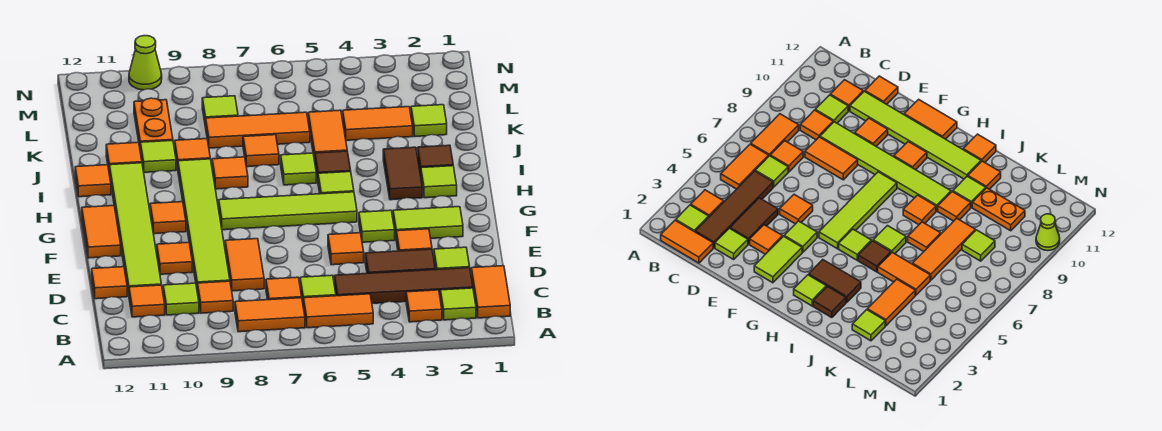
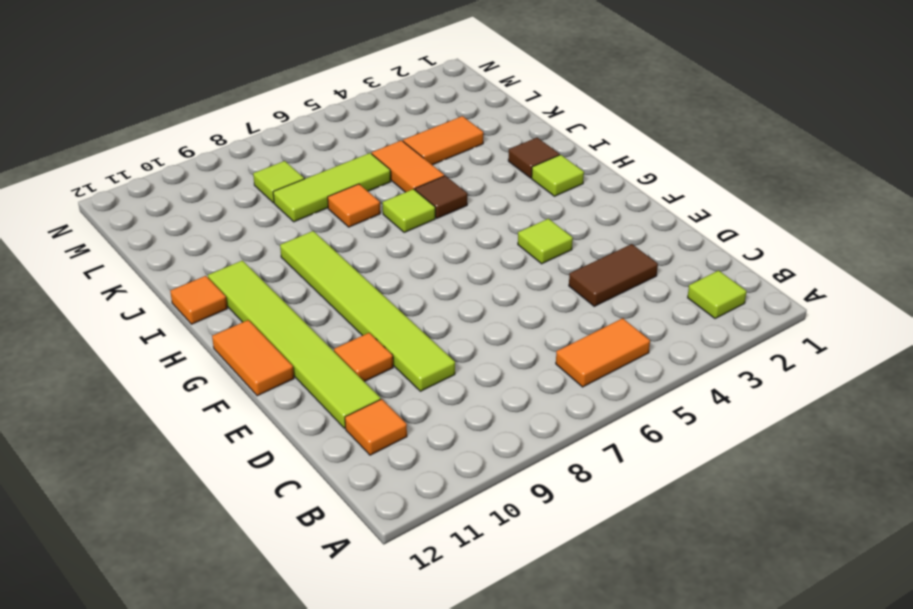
lime 1x3 tile [273,153,391,222] -> orange 1x3 tile [206,112,310,148]
none -> orange 1x2 tile [471,266,510,318]
none -> orange 1x1 tile [406,290,442,322]
none -> orange 1x2 tile [235,298,305,332]
none -> brown 1x4 tile [334,268,473,303]

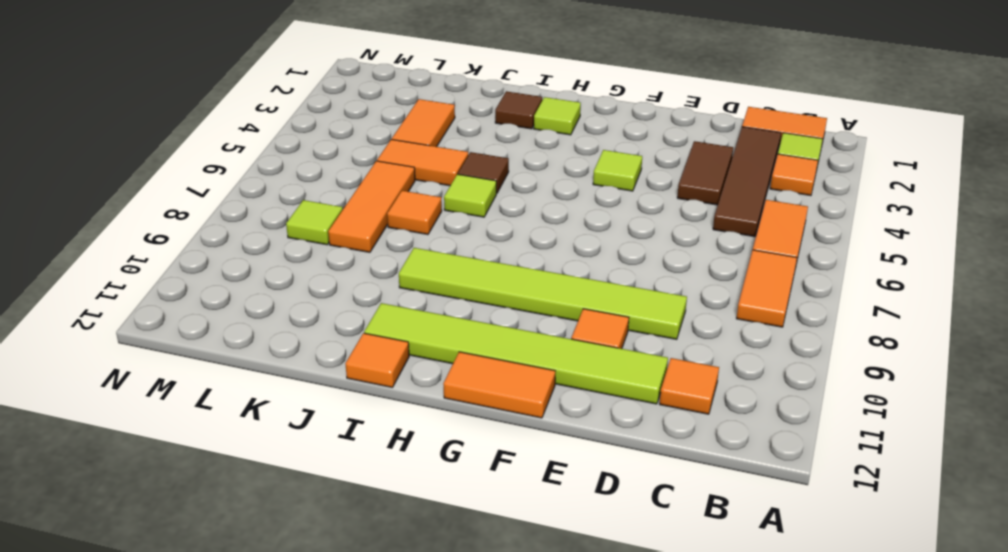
none -> lime 1x1 tile [300,275,336,302]
none -> orange 1x1 tile [266,277,302,300]
none -> orange 1x1 tile [197,281,233,313]
none -> lime 1x1 tile [163,283,199,315]

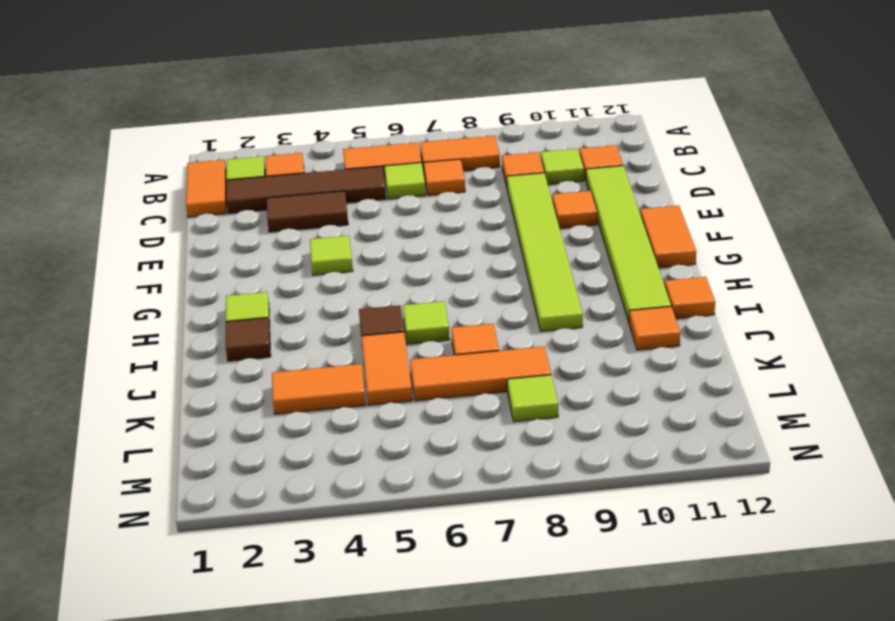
none -> lime 1x1 tile [434,247,470,270]
none -> orange 1x2 tile [225,239,264,291]
none -> orange 1x1 tile [92,267,127,299]
none -> orange 1x1 tile [396,229,432,251]

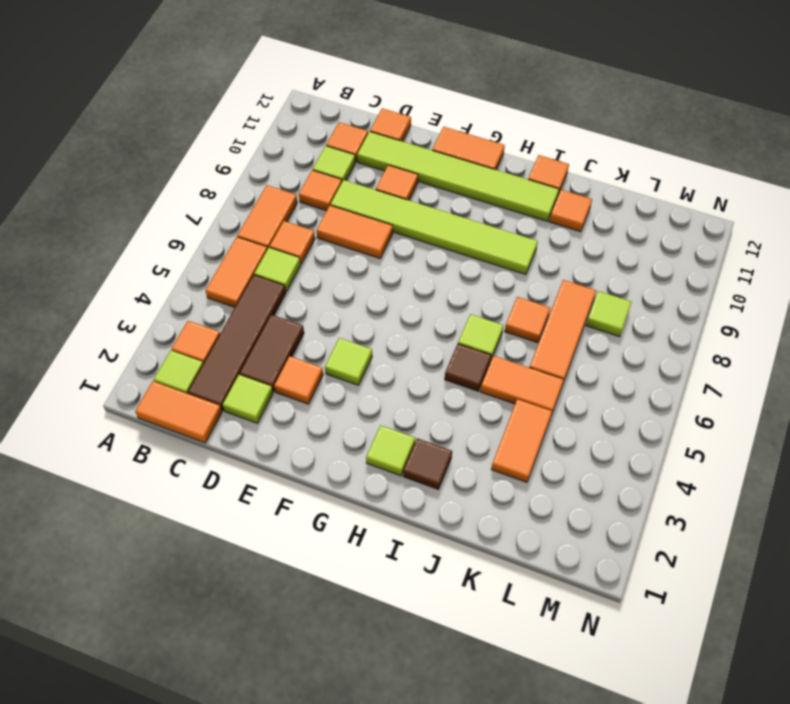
none -> orange 1x1 tile [328,233,364,265]
none -> lime 1x2 tile [393,207,463,238]
none -> lime 1x4 tile [219,192,357,230]
none -> orange 1x1 tile [150,202,186,234]

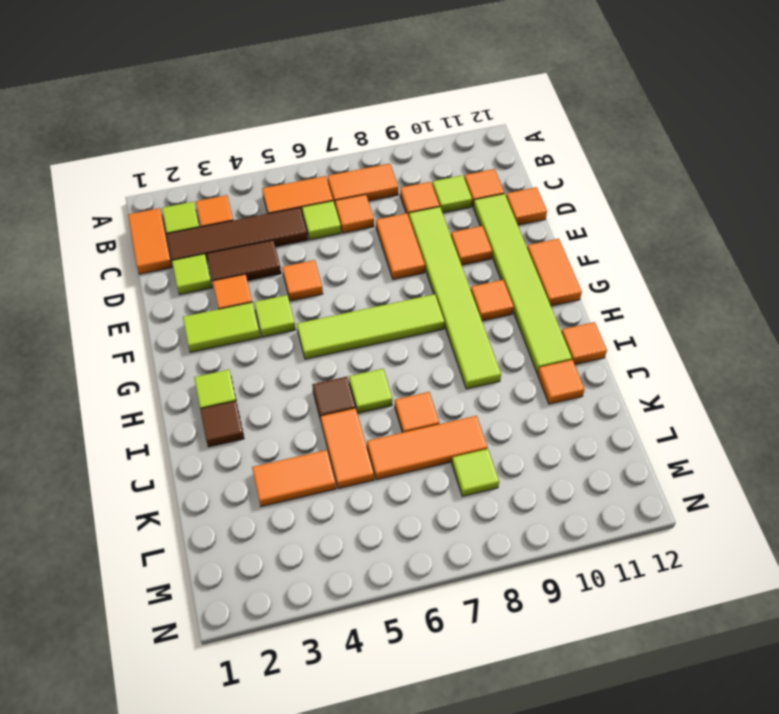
none -> brown 1x2 tile [383,147,422,200]
none -> lime 1x1 tile [318,172,354,194]
none -> orange 1x1 tile [212,157,248,189]
none -> orange 1x1 tile [175,139,210,168]

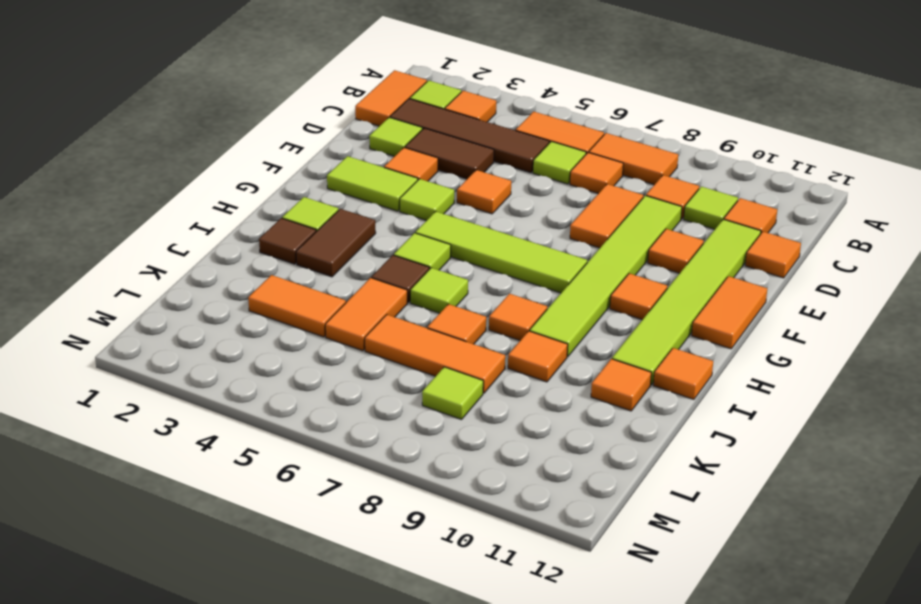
none -> lime 1x1 tile [140,141,176,172]
none -> lime 1x1 tile [411,105,447,137]
none -> orange 1x2 plate [134,98,173,147]
none -> lime 1x1 cone [129,36,162,90]

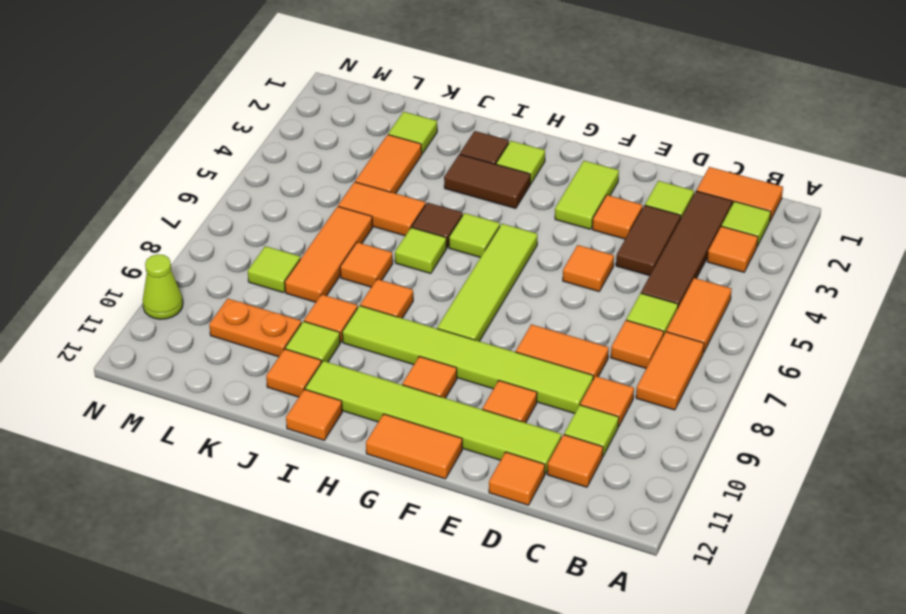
none -> lime 1x1 tile [359,210,395,242]

